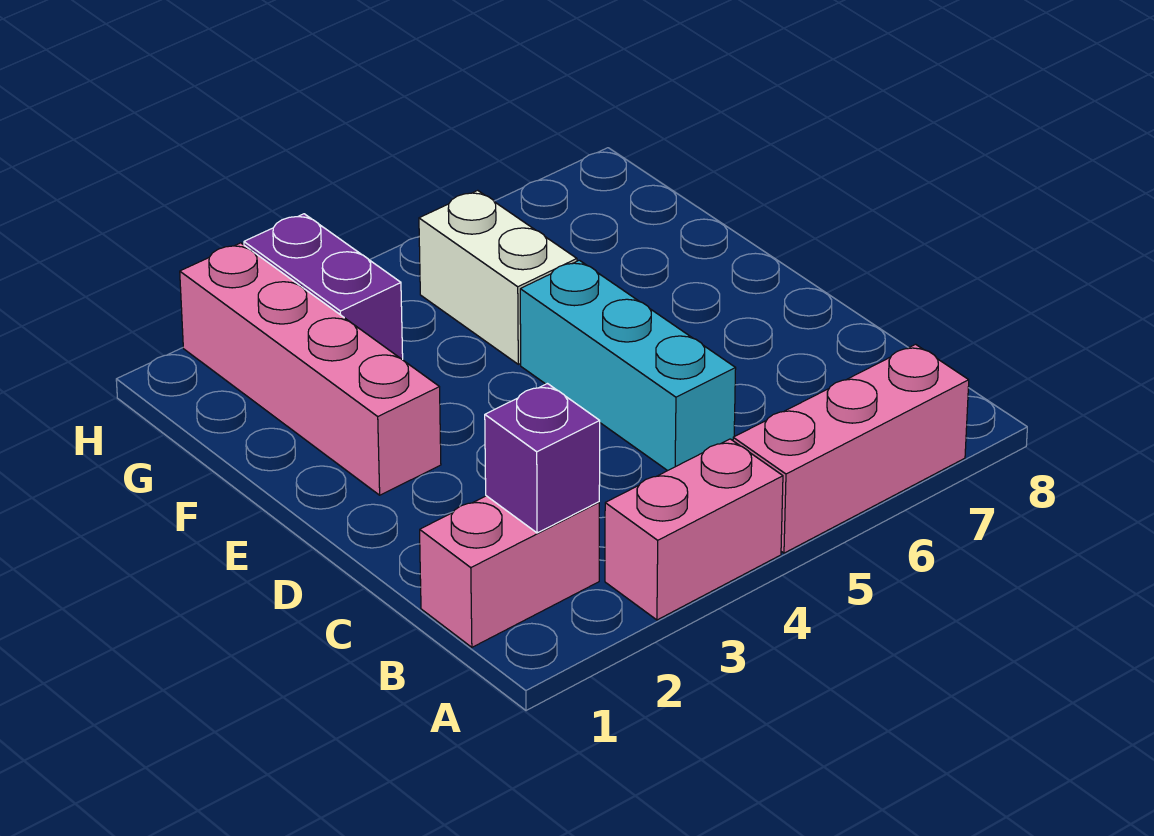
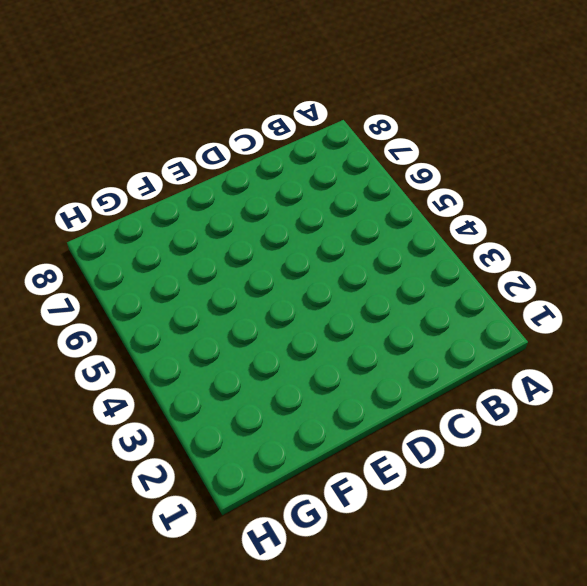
none -> pink 1x2 brick [605,439,783,620]
none -> pink 1x3 brick [733,344,969,553]

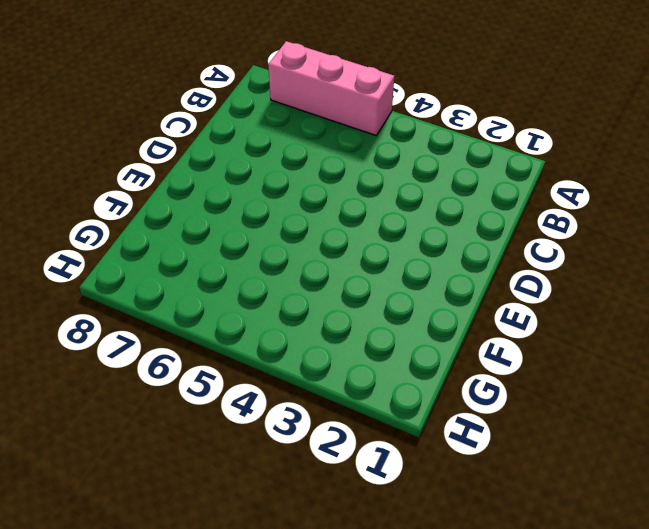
none -> pink 1x2 brick [605,439,783,620]
none -> pink 1x2 brick [420,496,599,647]

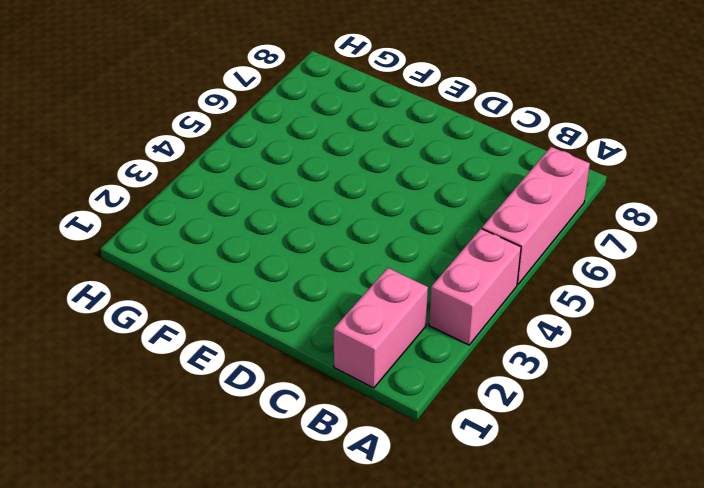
none -> cyan 1x3 brick [520,260,736,471]
none -> pink 1x4 brick [180,243,441,495]

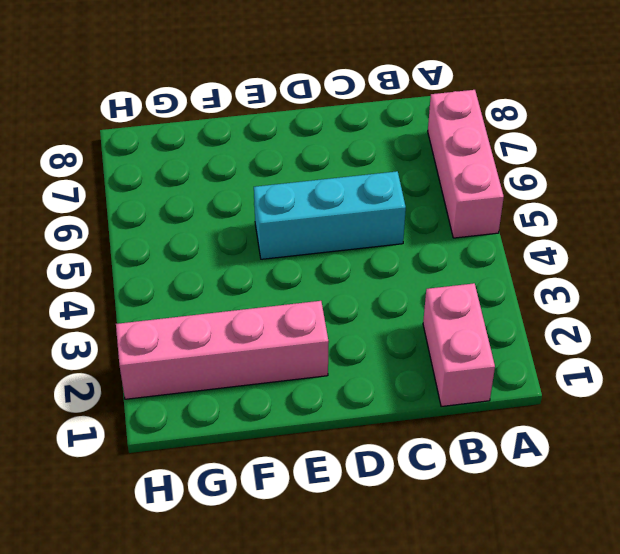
none -> pink 1x2 brick [605,439,783,620]
none -> white 1x2 brick [419,190,577,364]

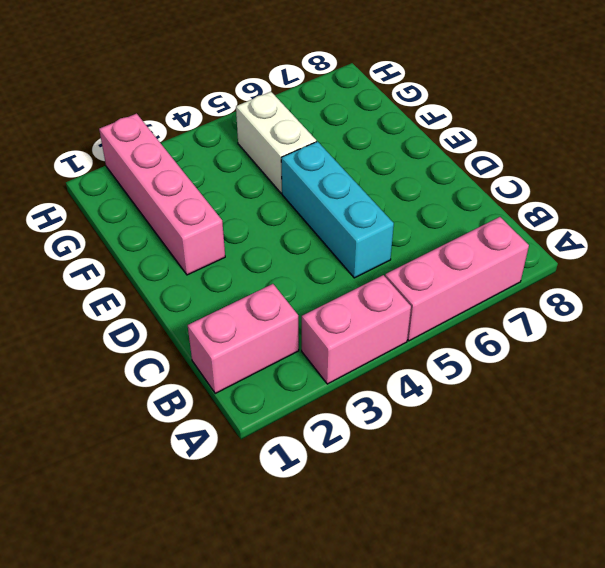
none -> purple 1x2 brick [244,214,403,360]
none -> purple 1x1 brick [485,384,600,533]

